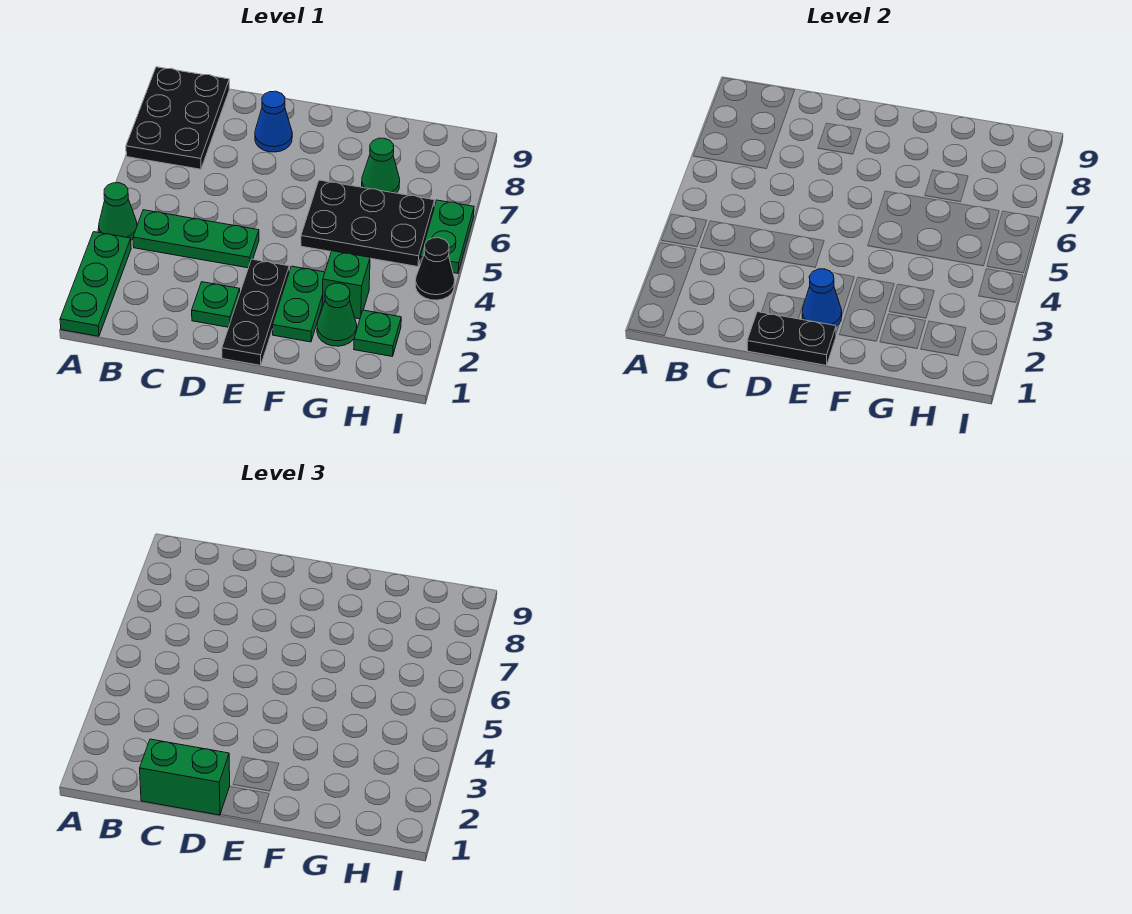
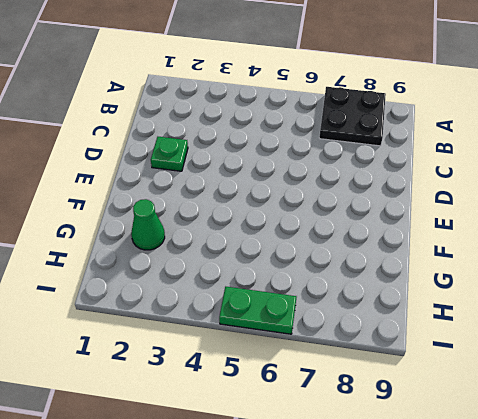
black 2x2 plate [319,87,386,146] -> black 2x3 plate [126,67,229,169]
none -> green 1x3 plate [60,232,131,336]
none -> green 1x1 cone [99,183,137,240]
none -> green 1x3 plate [133,210,259,268]

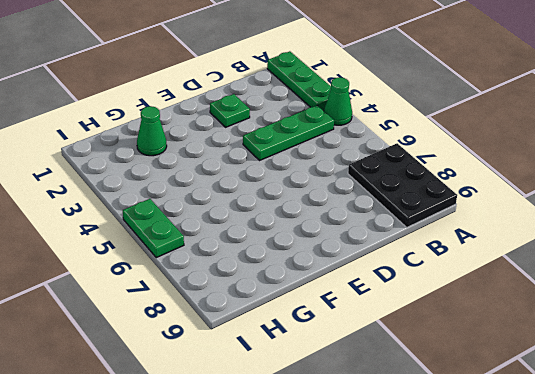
none -> blue 1x1 cone [255,91,292,152]
none -> black 1x3 plate [222,259,289,365]
none -> green 1x2 plate [273,266,325,342]

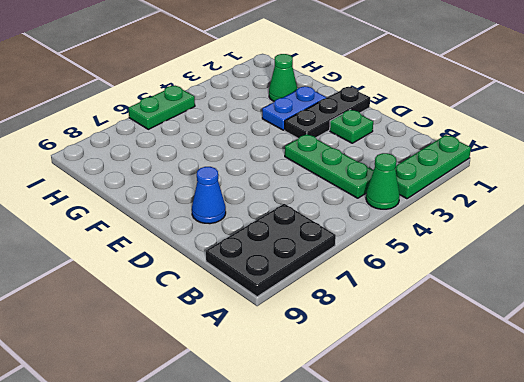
blue 1x2 plate [262,87,326,130] -> green 1x2 plate [273,266,325,342]
none -> black 2x3 plate [301,180,435,267]
none -> green 1x1 brick [322,251,370,319]
none -> green 1x1 cone [362,138,400,193]

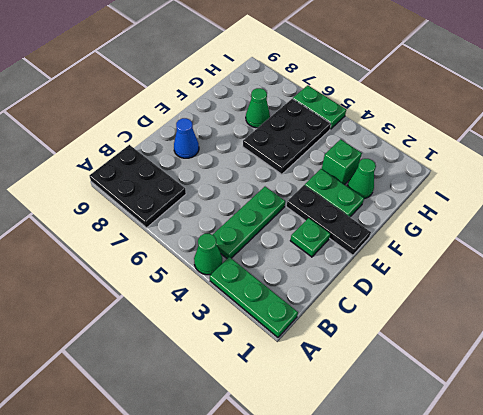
none -> green 1x1 plate [354,310,401,357]
none -> black 1x1 cone [415,238,455,300]
none -> black 1x2 plate [747,312,836,365]

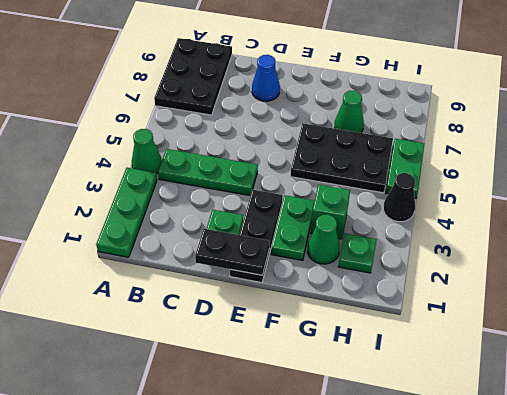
none -> blue 1x1 cone [802,269,842,327]
none -> green 1x2 brick [140,739,230,815]

